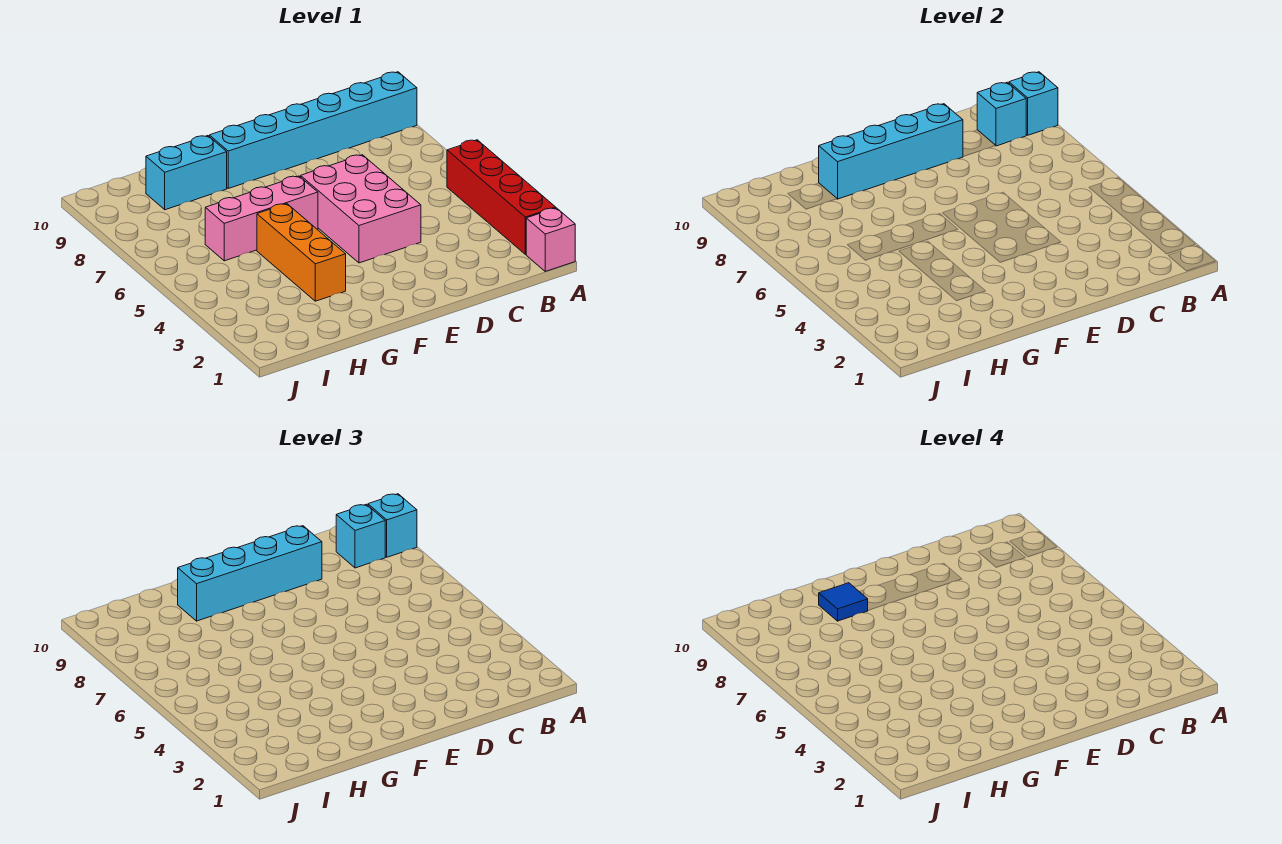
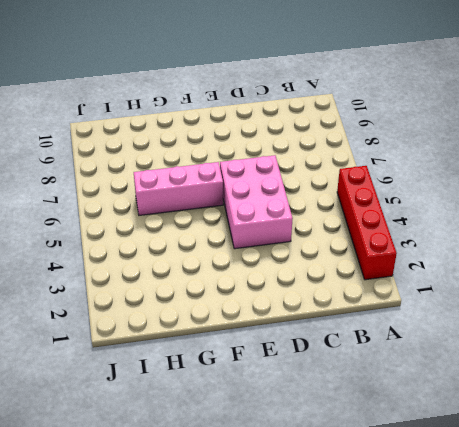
none -> pink 1x1 brick [526,208,575,271]
none -> cyan 1x6 brick [209,72,417,188]
none -> orange 1x3 brick [257,204,346,301]

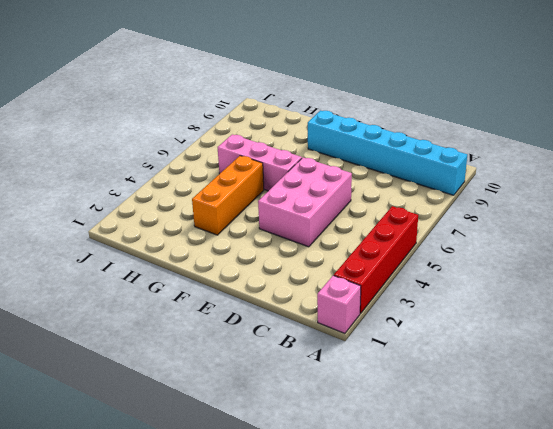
none -> cyan 1x2 brick [146,136,227,210]
none -> cyan 1x1 brick [1009,72,1058,135]
none -> cyan 1x1 brick [977,82,1026,146]

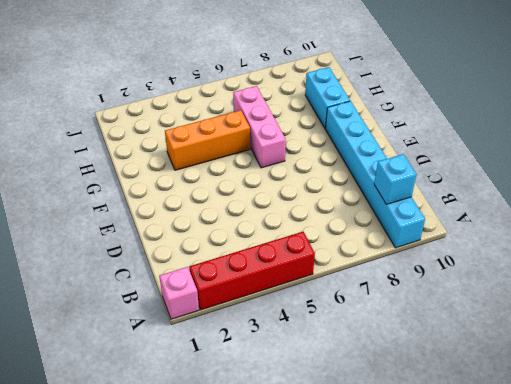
none -> pink 2x3 brick [301,155,421,263]
none -> cyan 1x1 brick [1009,72,1058,135]
none -> cyan 1x4 brick [819,104,963,199]

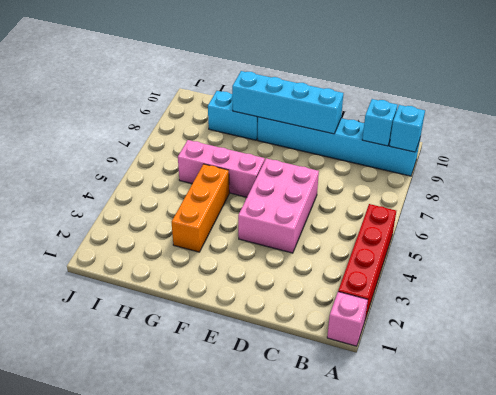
none -> cyan 1x1 brick [368,494,417,557]
none -> cyan 1x1 brick [336,504,385,568]
none -> cyan 1x4 brick [178,526,322,621]

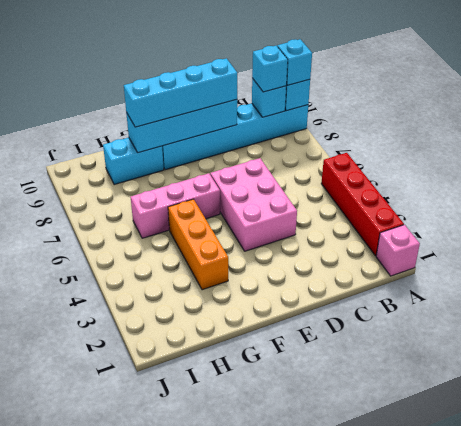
none -> blue 1x1 tile [819,583,868,621]

